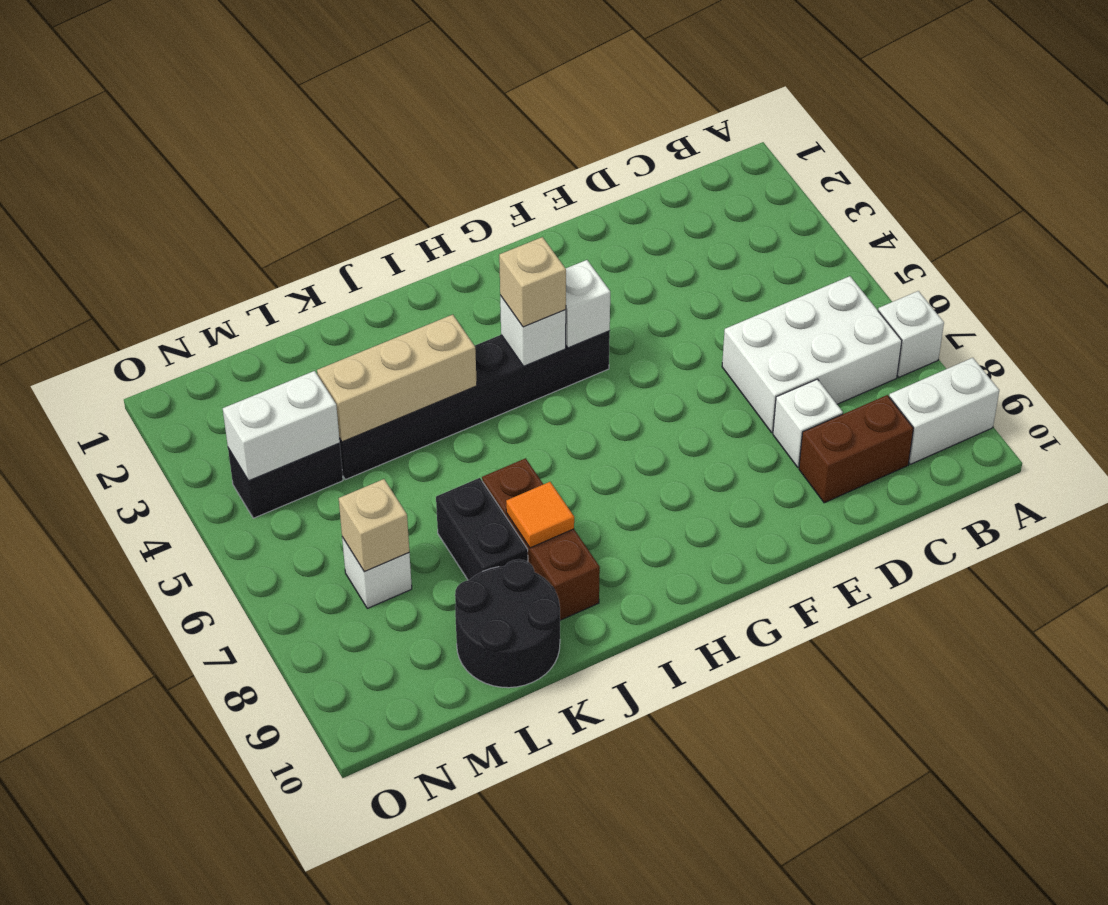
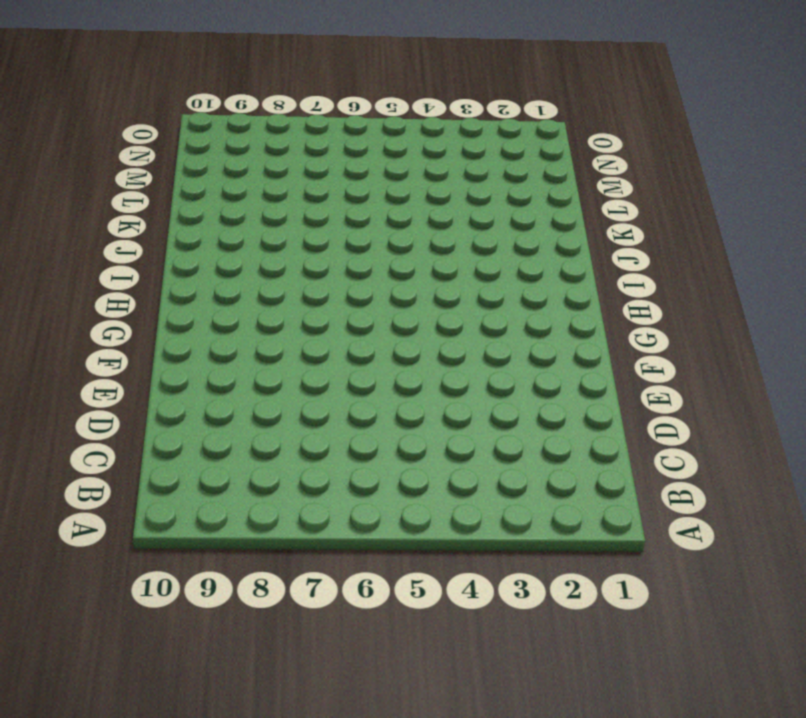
none -> white 1x1 brick [878,291,944,377]
none -> white 1x2 brick [889,358,999,464]
none -> white 2x3 brick [722,276,902,433]

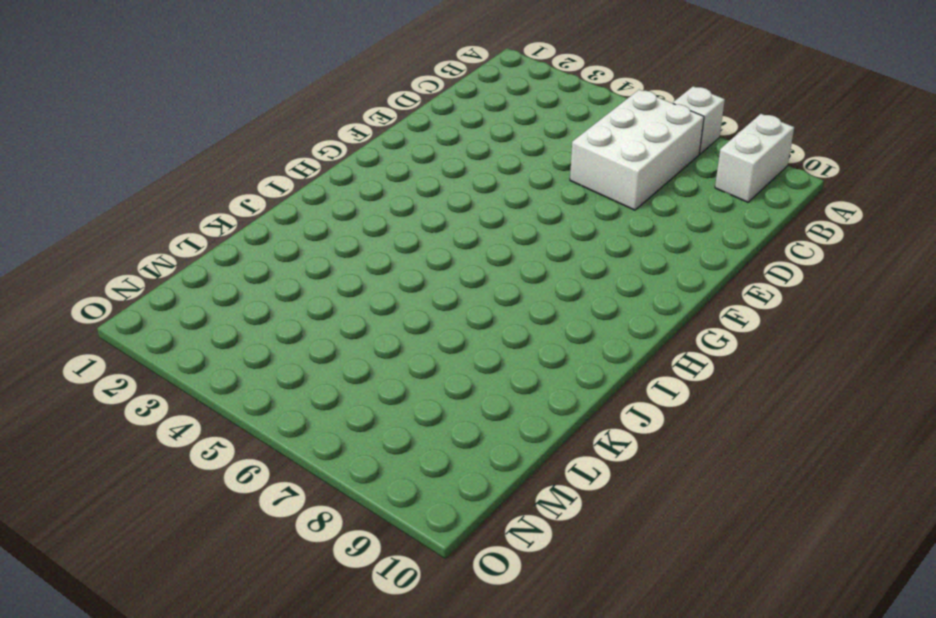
none -> brown 1x2 brick [799,395,914,503]
none -> white 1x1 brick [773,379,843,467]
none -> black 1x6 brick [339,331,610,480]

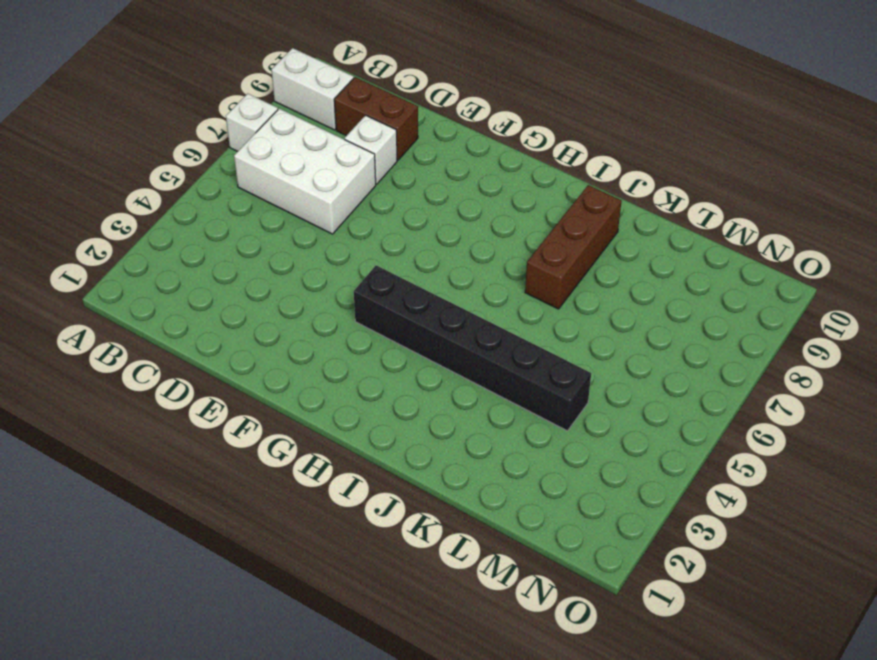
none -> black 1x2 brick [436,478,528,580]
none -> black 2x2 round brick [455,559,560,688]
none -> black 1x2 brick [228,443,343,518]

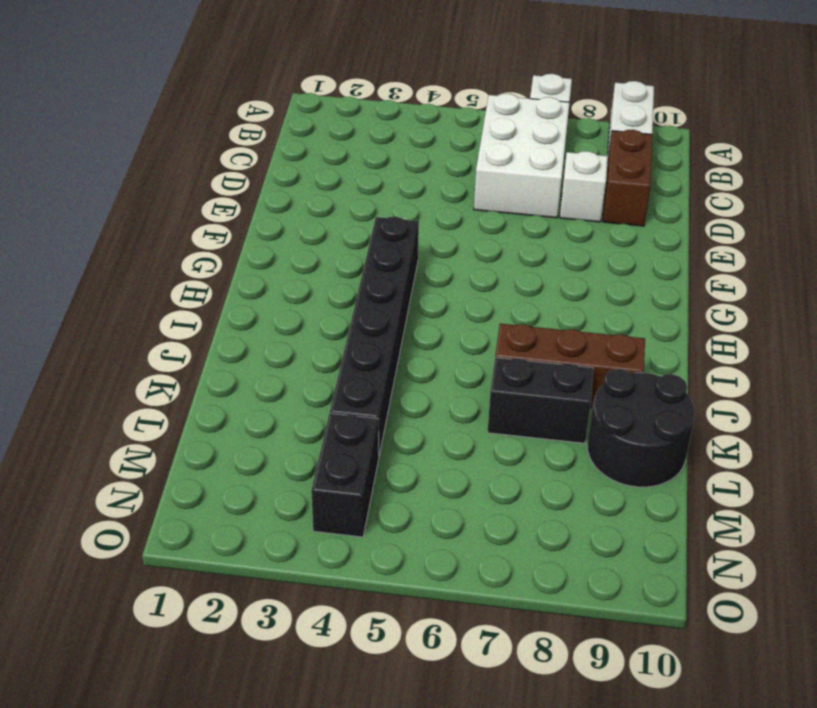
none -> white 1x1 brick [342,537,412,608]
none -> white 1x1 brick [566,260,610,348]
none -> white 1x1 brick [500,295,566,366]

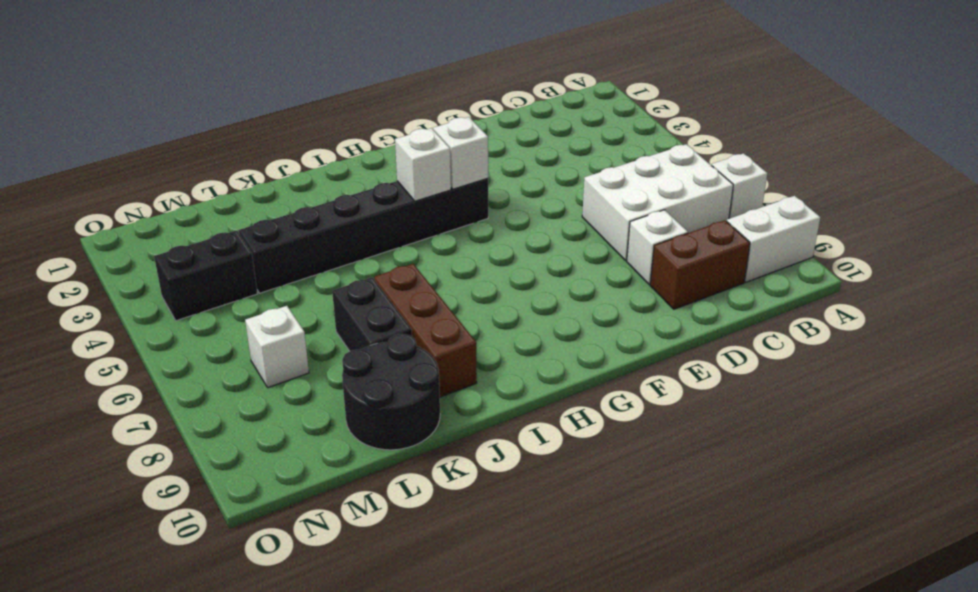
none -> tan 1x3 brick [317,315,477,442]
none -> orange 1x1 tile [506,482,574,548]
none -> white 1x2 brick [223,371,340,481]

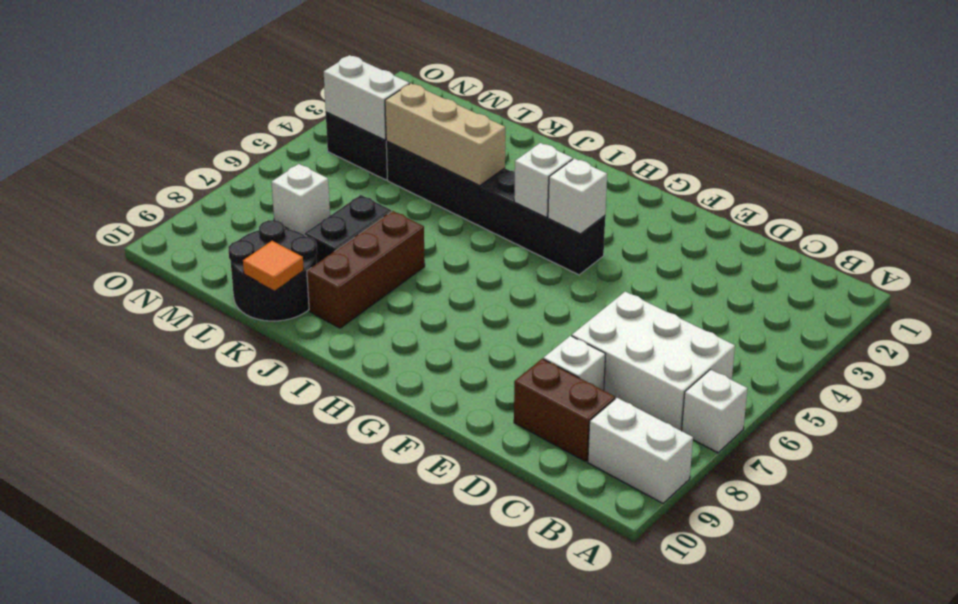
orange 1x1 tile [243,241,304,291] -> orange 1x1 tile moved to [506,482,574,548]
none -> tan 1x1 brick [339,479,409,572]
none -> tan 1x1 brick [499,237,566,327]

